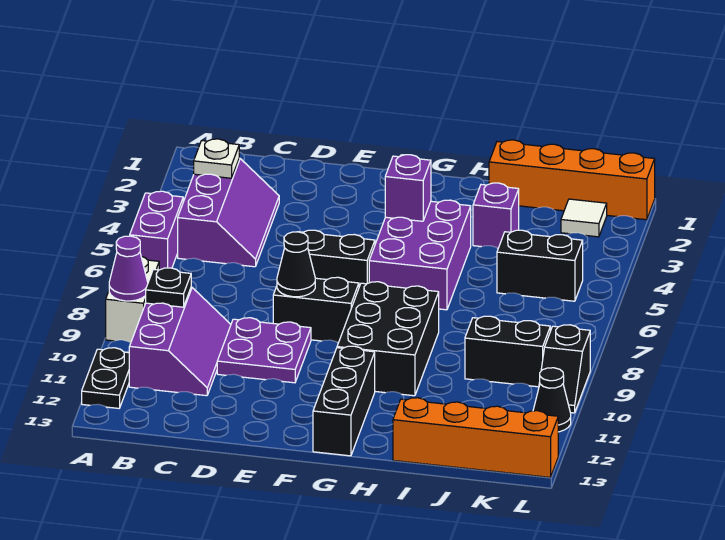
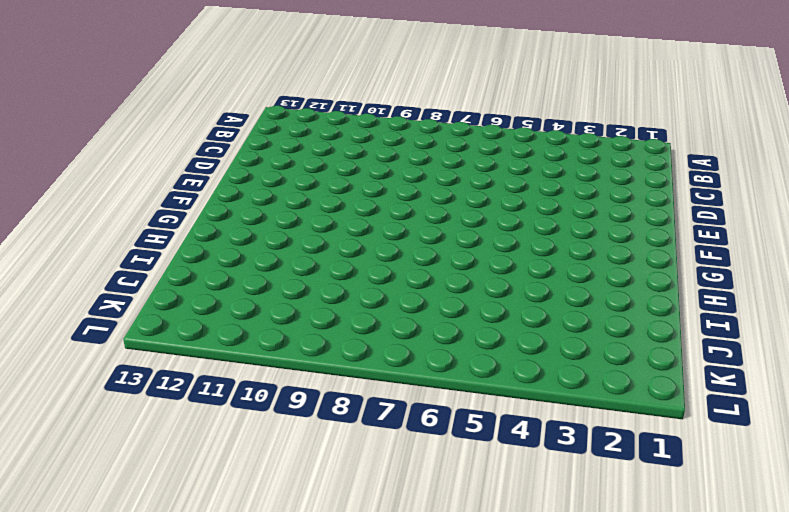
none -> purple 1x2 brick [130,191,183,270]
none -> white 1x2 brick [106,257,159,343]
none -> black 1x2 plate [82,348,129,408]

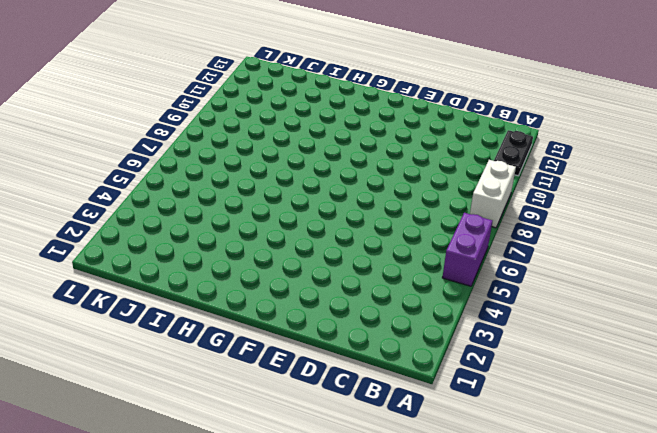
none -> purple 2x3 slope [178,158,279,267]
none -> purple 2x3 slope [129,287,231,396]
none -> purple 2x2 plate [217,318,311,383]

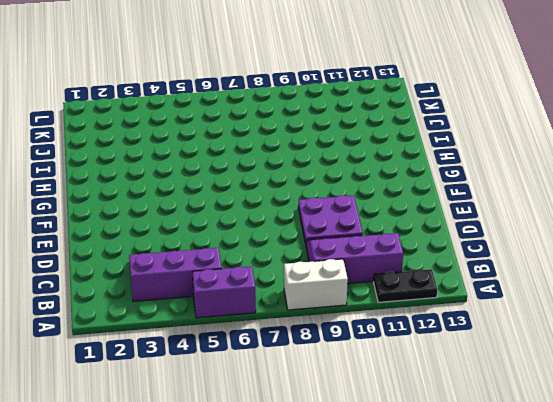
none -> black 1x2 brick [301,230,375,287]
none -> black 1x2 brick [273,277,359,343]
none -> purple 2x3 brick [369,200,471,310]

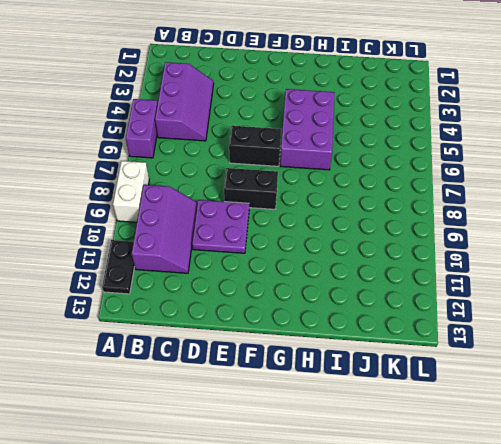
none -> black 2x3 brick [337,282,439,396]
none -> black 1x3 brick [313,346,375,456]
none -> orange 1x4 brick [489,140,655,220]

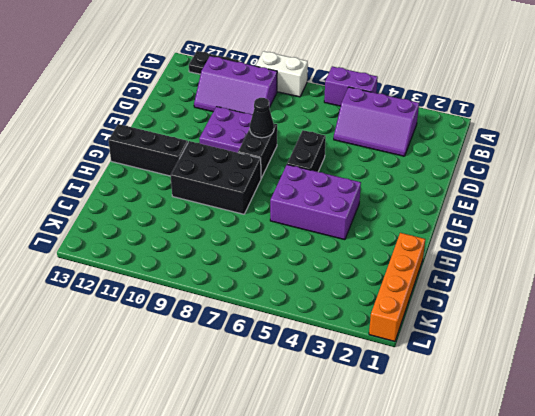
none -> purple 1x1 brick [473,183,519,248]
none -> orange 1x4 brick [393,398,558,477]
none -> black 1x2 brick [497,230,583,301]

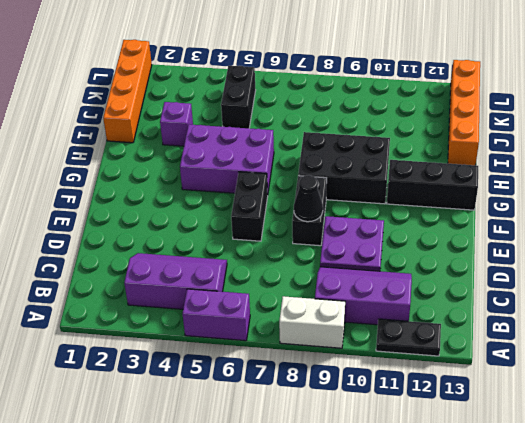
none -> black 1x2 brick [465,316,551,387]
none -> white 1x1 tile [561,199,607,237]
none -> black 1x2 slope [539,325,590,413]

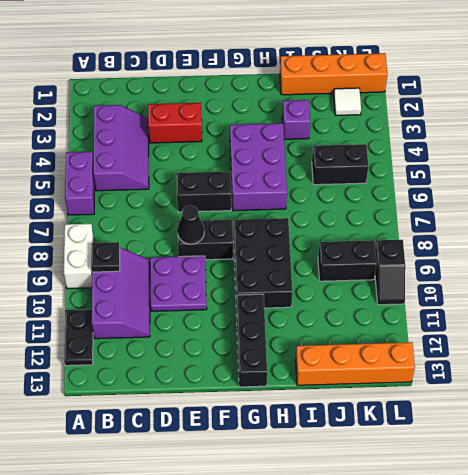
red 1x2 brick [148,103,202,143] -> none
none -> black 1x1 cone [533,368,571,432]
none -> purple 1x1 cone [109,236,148,301]
none -> white 1x1 plate [194,139,239,178]

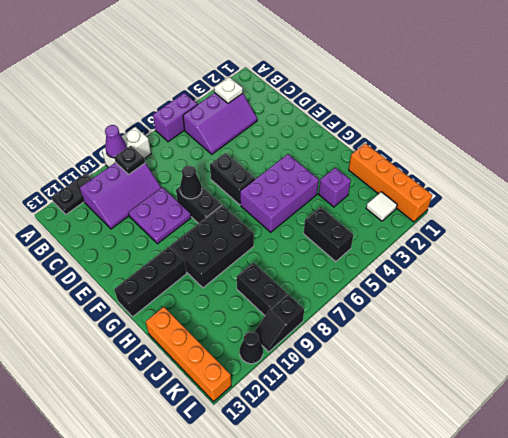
none -> purple 1x1 brick [385,155,431,221]

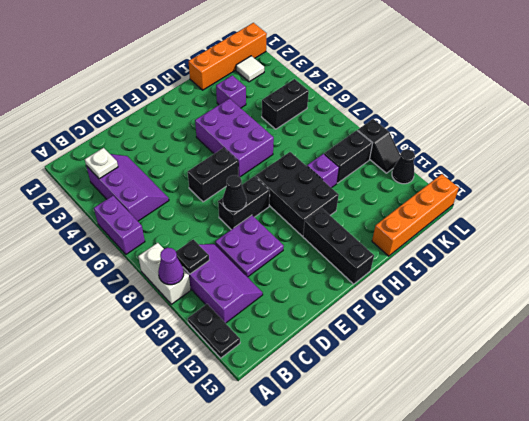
purple 1x1 brick [307,154,339,188] -> purple 1x1 brick moved to [385,155,431,221]

